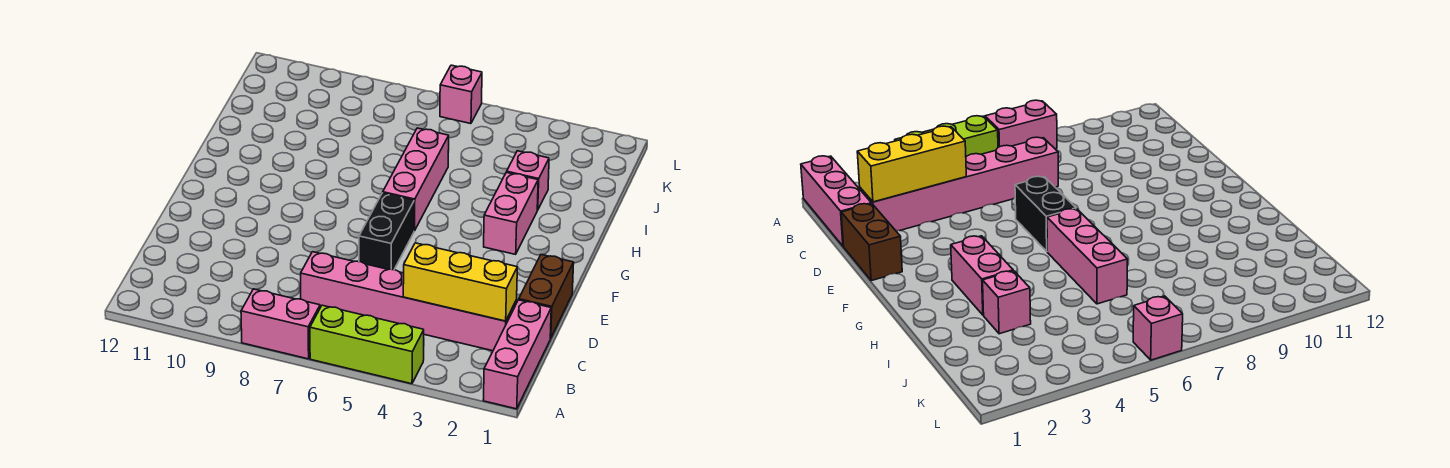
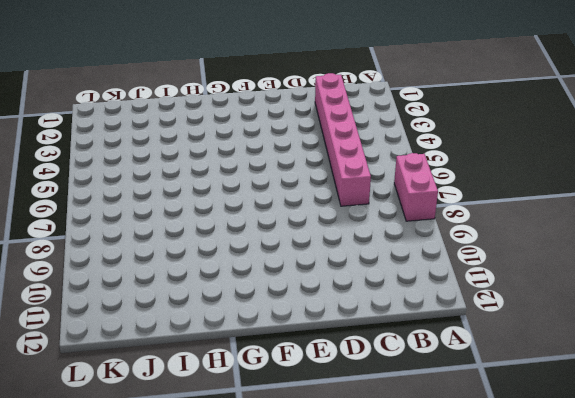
none -> pink 1x3 brick [483,300,551,409]
none -> lime 1x3 brick [310,305,424,384]

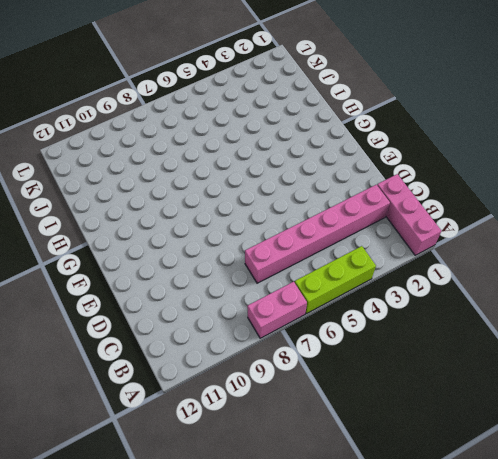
none -> brown 1x2 brick [519,255,574,339]
none -> black 1x2 brick [359,193,414,270]

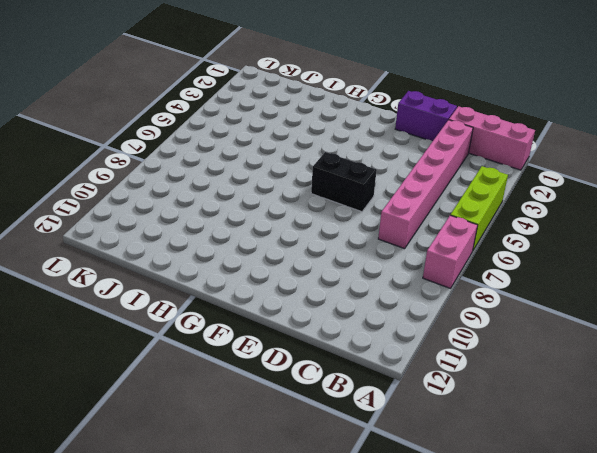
purple 1x2 brick [395,91,457,141] -> brown 1x2 brick [519,255,574,339]
none -> pink 1x2 brick [484,172,538,254]
none -> pink 1x3 brick [383,128,449,231]

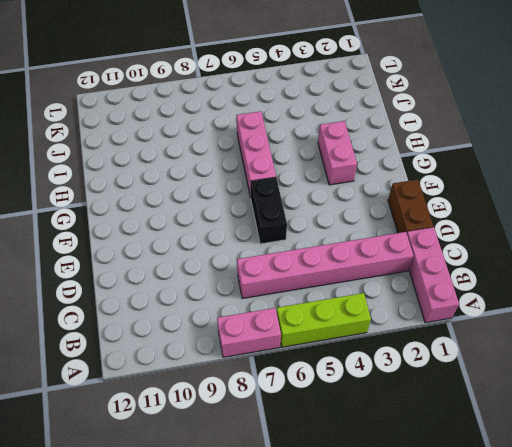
none -> pink 1x1 brick [507,151,549,210]
none -> pink 1x1 brick [440,65,482,124]

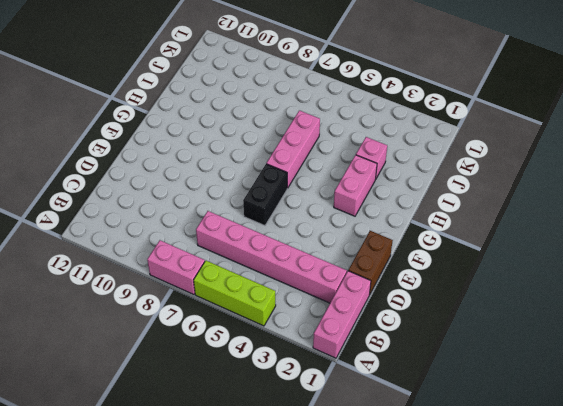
none -> pink 1x1 brick [440,65,482,124]
none -> yellow 1x3 brick [403,243,517,321]

